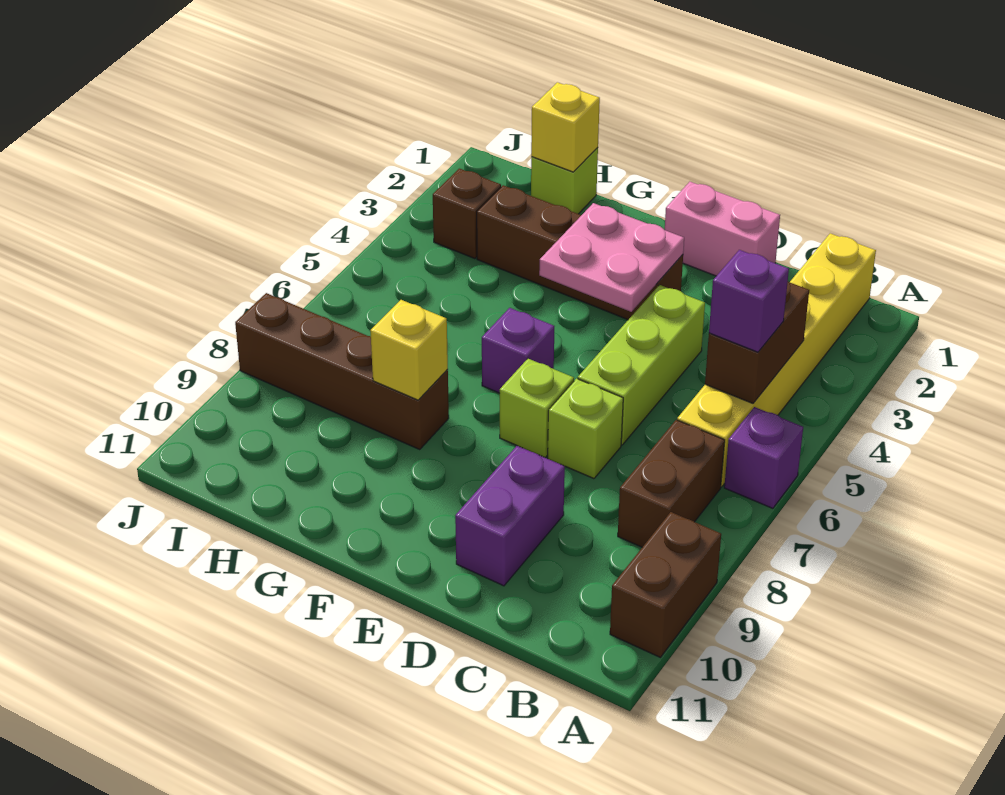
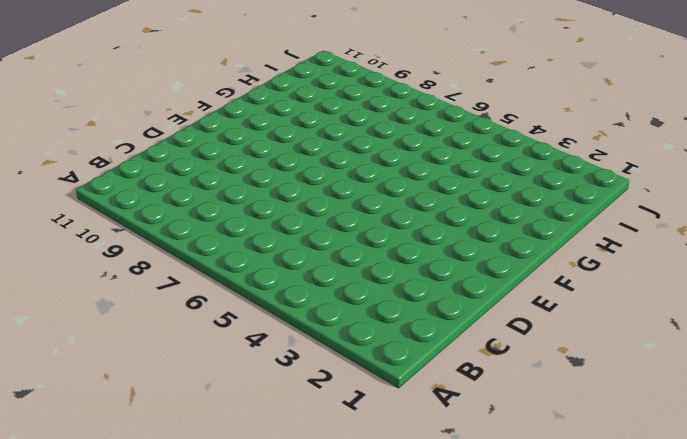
none -> purple 1x1 brick [724,407,803,508]
none -> brown 1x2 brick [610,512,721,657]
none -> yellow 1x6 brick [677,233,876,487]

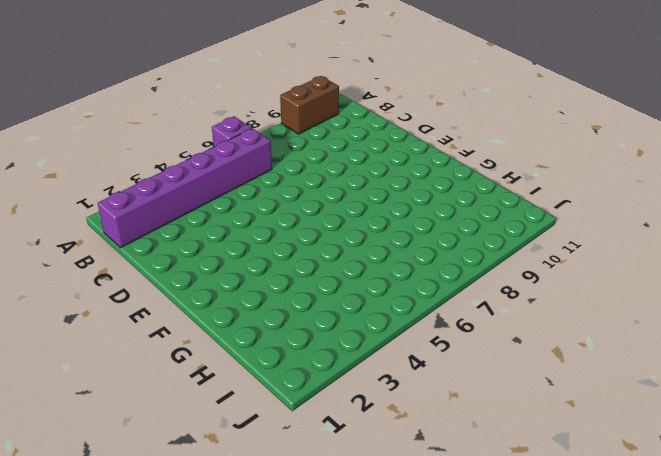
purple 1x6 brick [98,129,272,248] -> yellow 1x6 brick [677,233,876,487]
none -> brown 1x2 brick [618,420,725,547]
none -> pink 1x2 brick [665,182,780,276]
none -> lime 1x3 brick [578,285,705,445]

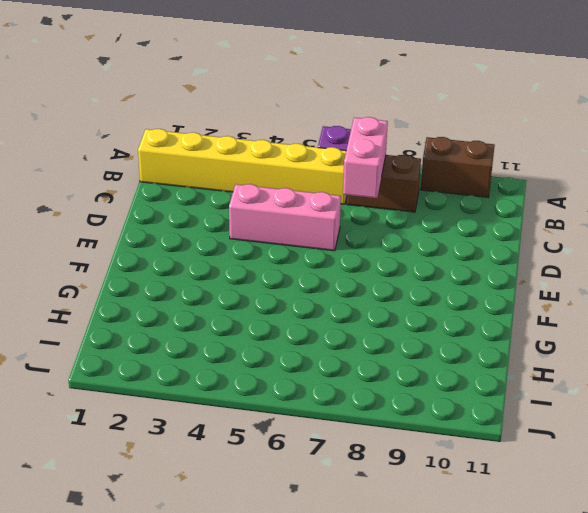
pink 1x2 brick [343,117,388,198] -> pink 1x2 brick moved to [665,182,780,276]
pink 1x3 brick [229,184,341,251] -> lime 1x3 brick [578,285,705,445]
none -> lime 1x1 brick [548,379,623,479]
none -> purple 1x2 brick [455,446,565,586]
none -> brown 1x4 brick [477,185,683,320]

